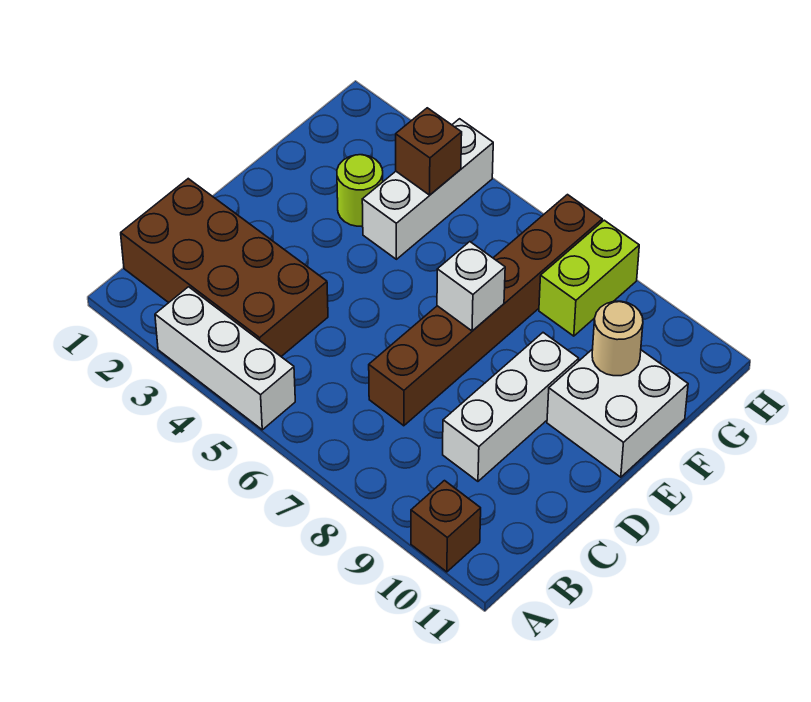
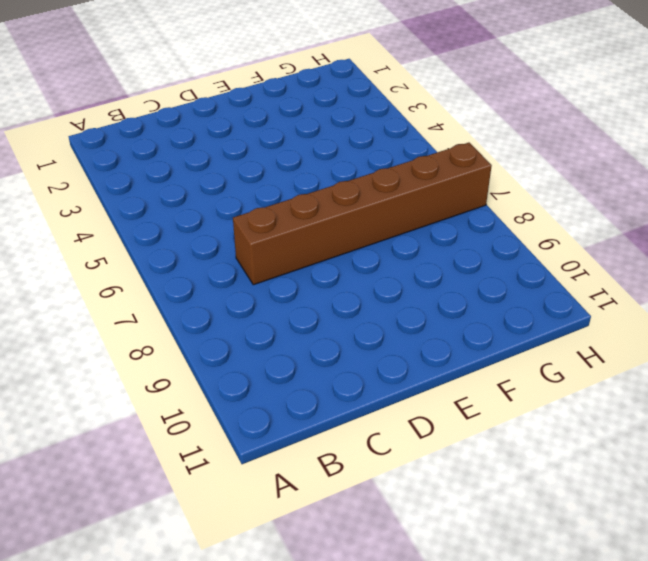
none -> white 1x3 brick [155,287,295,430]
none -> brown 1x1 brick [411,481,481,572]
none -> brown 2x4 brick [121,179,328,356]

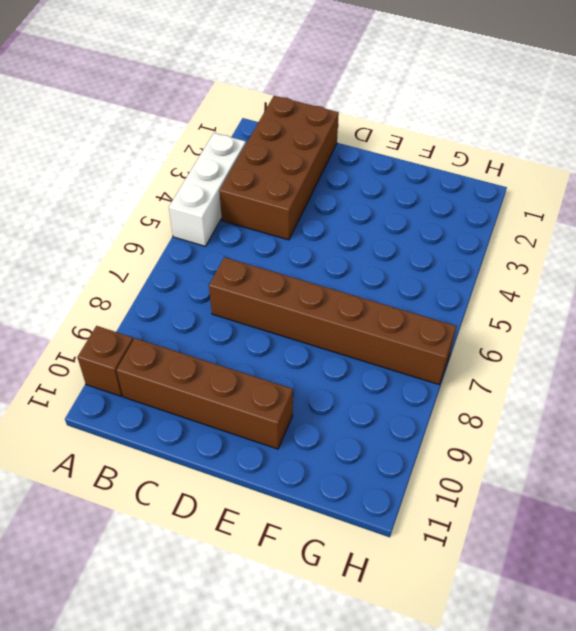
brown 1x4 brick [116,338,293,449] -> white 2x2 brick [547,349,688,477]
none -> white 1x3 brick [443,333,579,481]
none -> lime 1x1 round brick [337,155,383,226]
none -> white 1x3 brick [362,119,493,259]

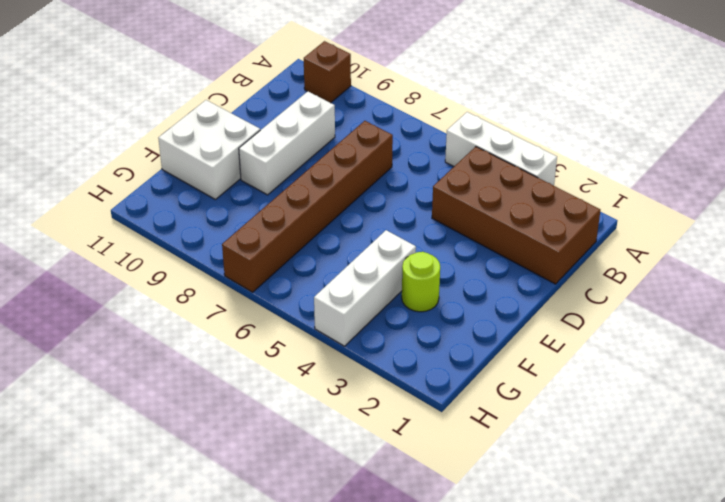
none -> lime 1x2 brick [539,220,639,336]
none -> white 1x1 brick [437,242,505,331]
none -> tan 1x1 round brick [592,301,643,376]

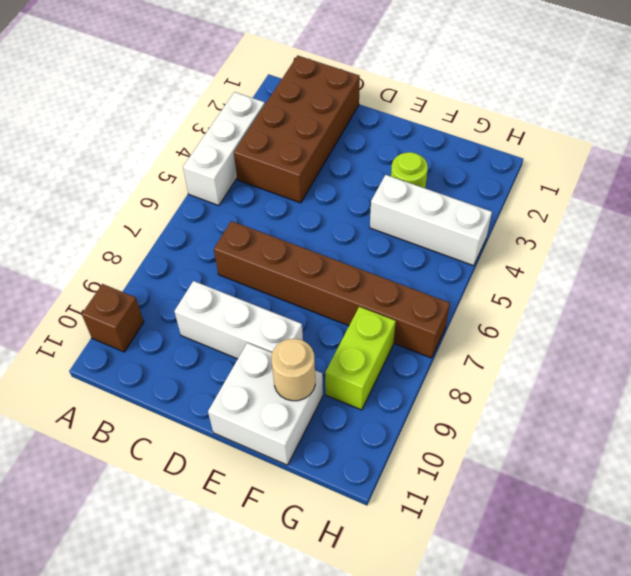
lime 1x2 brick [325,307,396,410] -> lime 1x2 brick turned to [539,220,639,336]
none -> white 1x1 brick [437,242,505,331]
none -> brown 1x1 brick [396,108,462,195]

